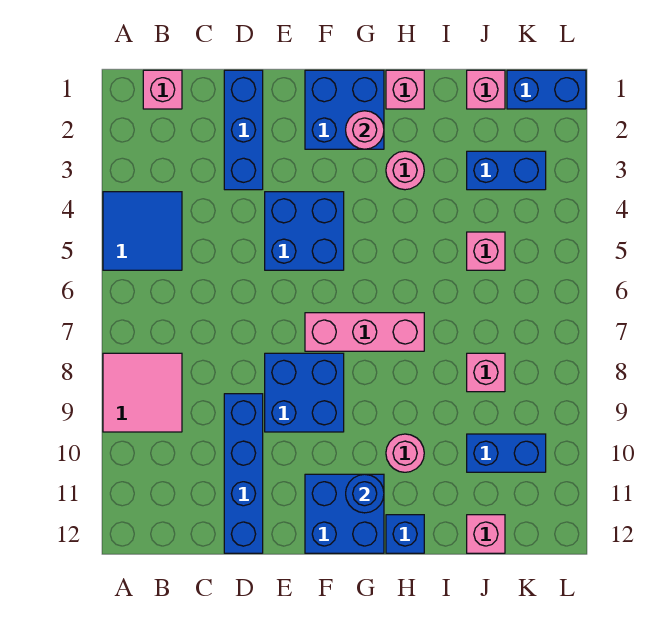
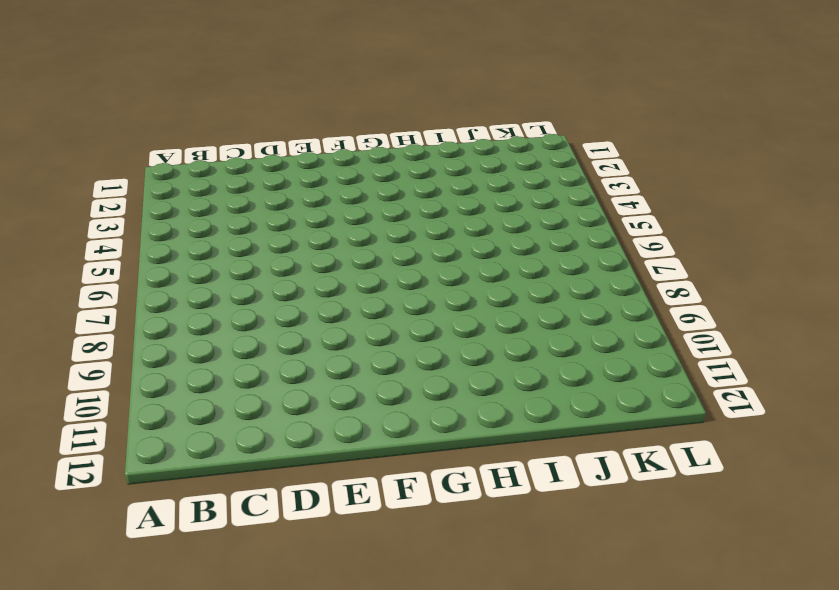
none -> blue 2x2 tile [103,192,182,270]
none -> pink 2x2 tile [103,353,182,432]
none -> pink 1x1 brick [143,70,182,109]

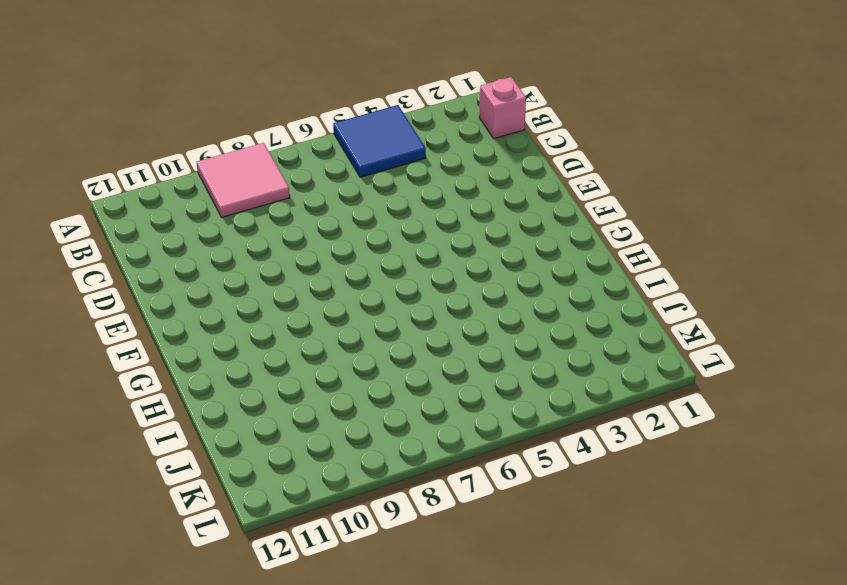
none -> blue 1x3 brick [224,70,263,190]
none -> blue 1x4 brick [224,394,263,553]
none -> blue 2x2 brick [265,192,344,270]

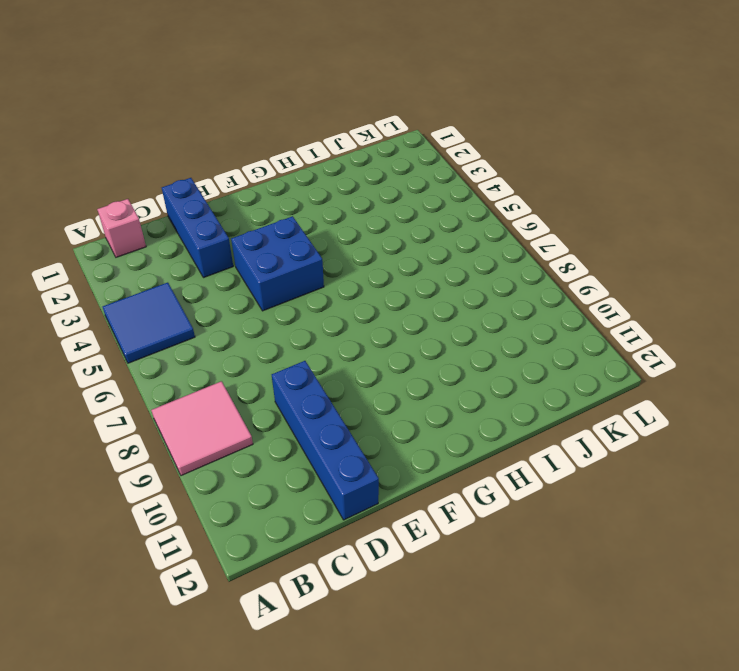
none -> blue 2x2 brick [265,353,344,432]
none -> blue 2x2 brick [305,70,384,149]
none -> pink 1x3 brick [305,313,424,351]

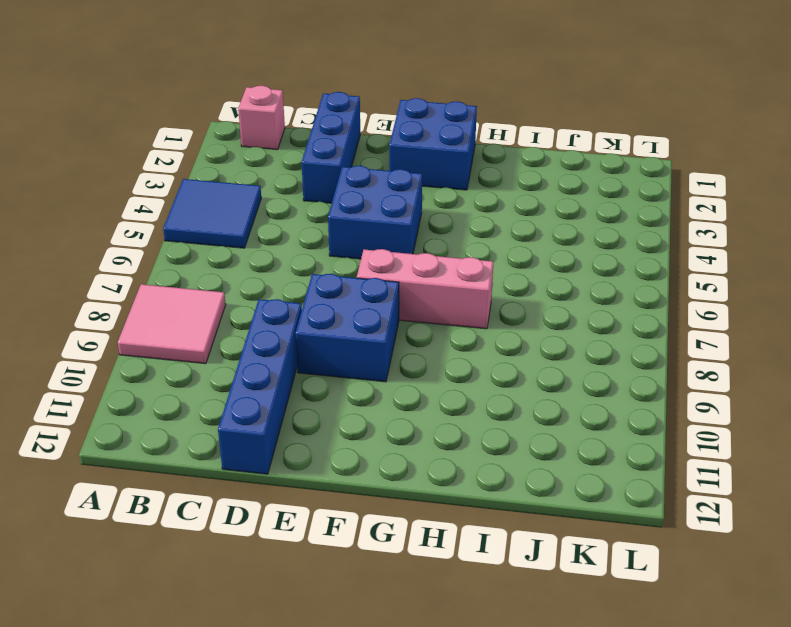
none -> blue 2x2 brick [305,474,384,553]
none -> pink 1x1 brick [386,70,424,109]
none -> pink 1x1 round brick [386,151,424,190]

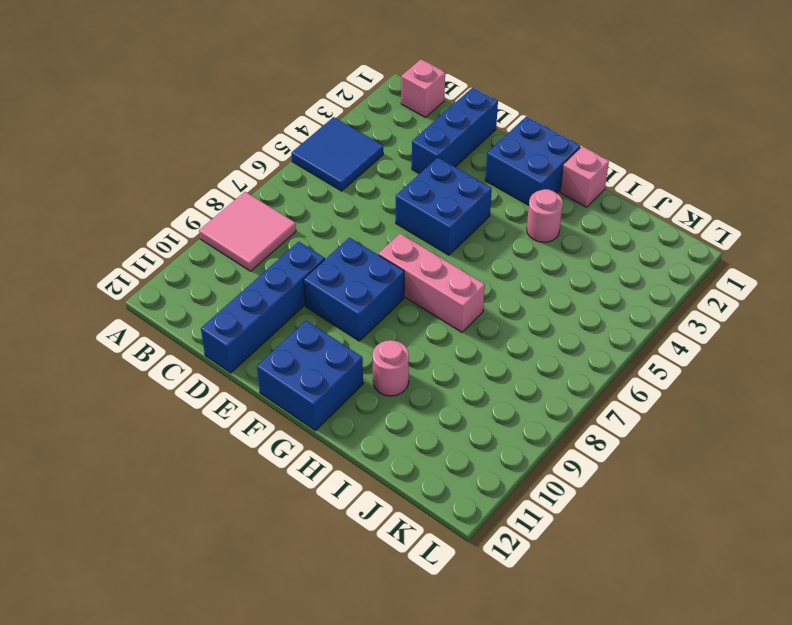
none -> blue 1x1 brick [386,515,424,553]
none -> pink 1x1 brick [467,70,505,109]
none -> blue 1x2 brick [467,151,546,190]

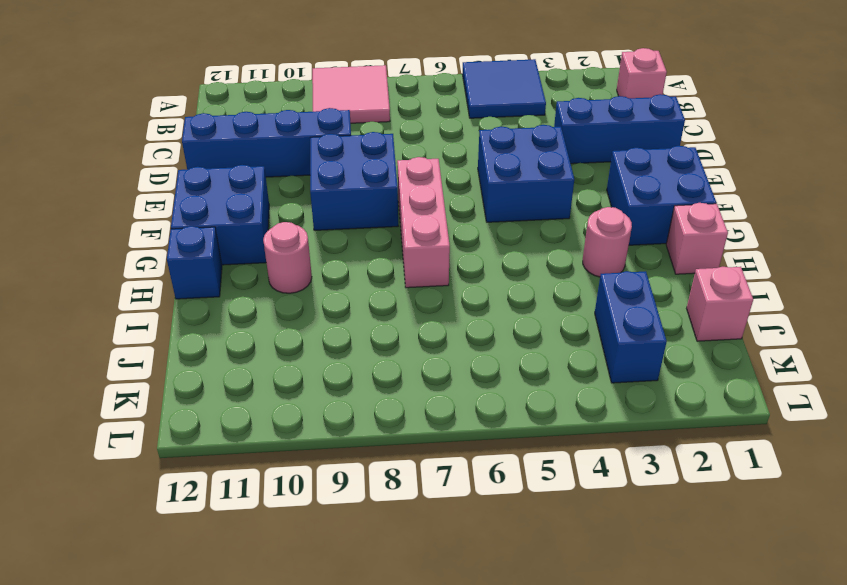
none -> pink 1x1 brick [467,232,505,270]
none -> pink 1x1 brick [467,353,505,392]
none -> blue 1x2 brick [467,434,546,472]

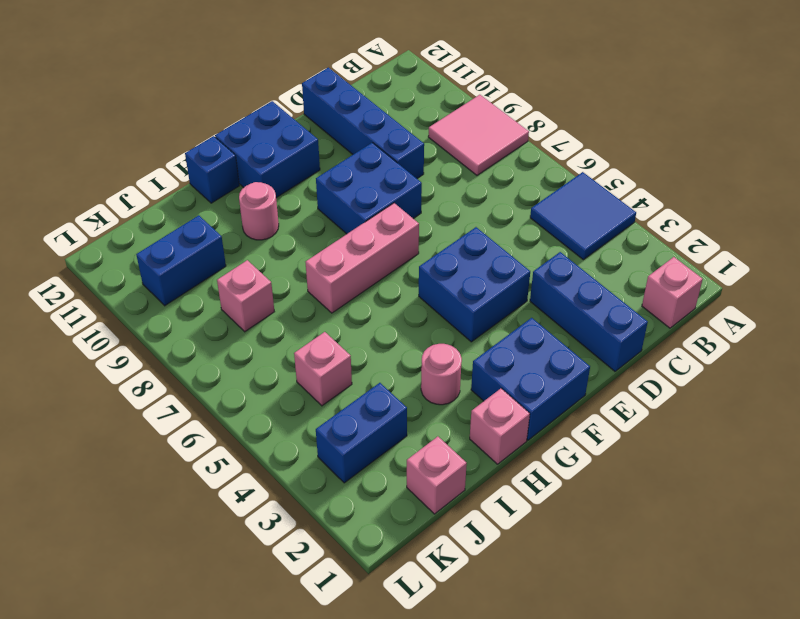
none -> pink 1x1 brick [467,515,505,553]
none -> blue 1x2 brick [507,70,586,109]
none -> pink 1x1 round brick [346,111,384,149]

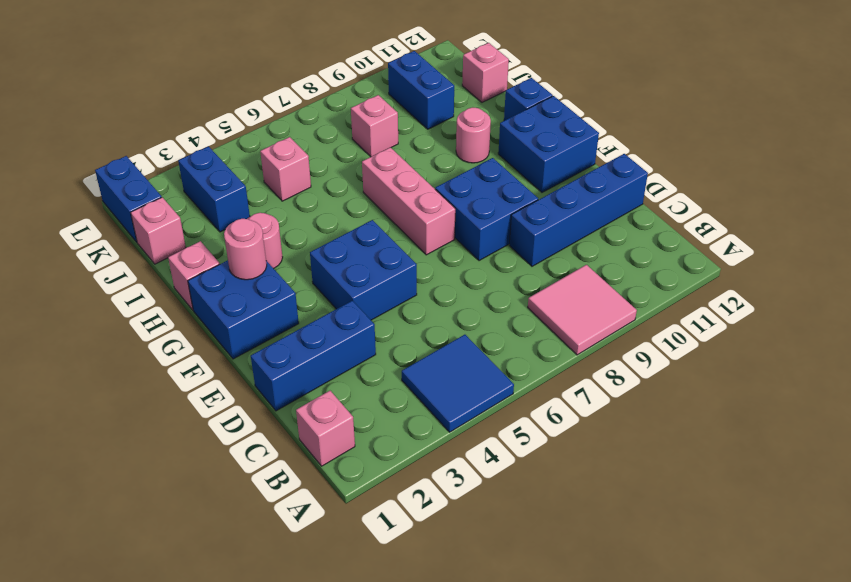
none -> blue 1x1 round brick [346,474,384,513]

